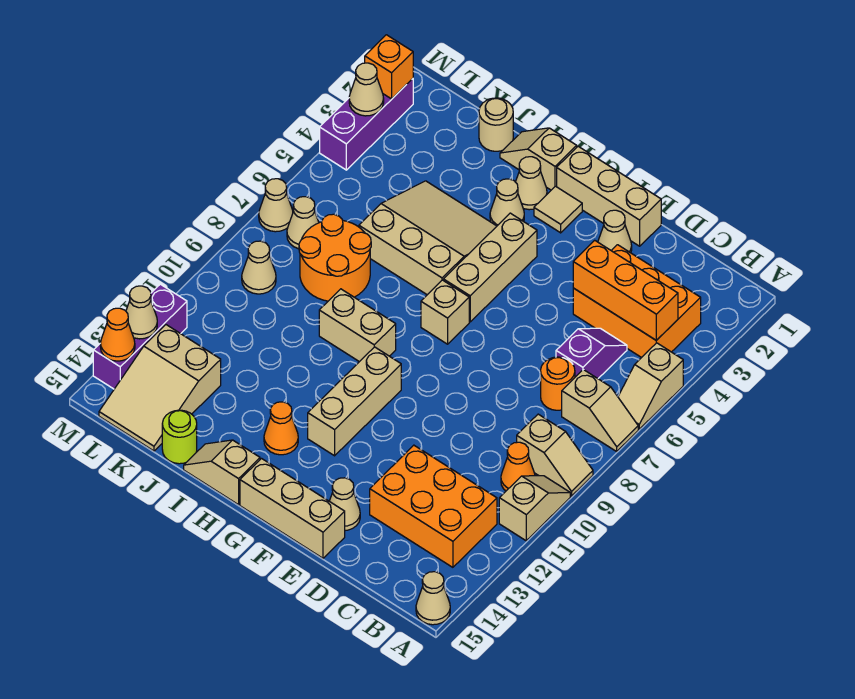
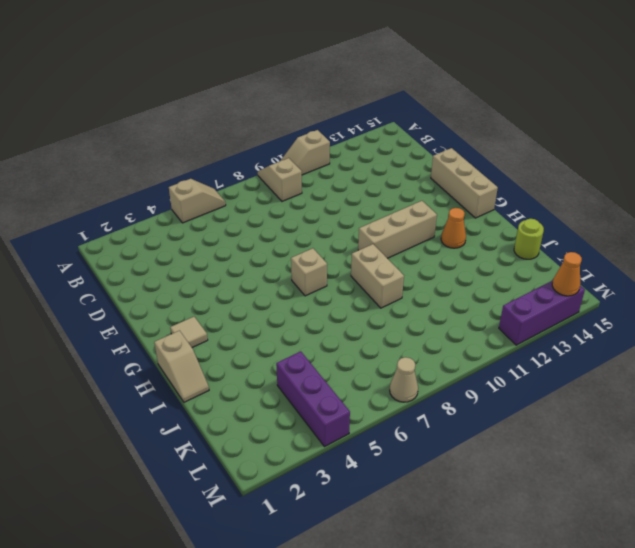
purple 1x3 brick [276,351,350,447] -> purple 1x3 brick turned to [320,79,413,170]
none -> tan 1x2 slope [562,370,638,451]
none -> tan 1x1 cone [416,572,450,625]
none -> orange 2x3 brick [573,245,701,358]
none -> orange 1x1 cone [501,442,535,491]

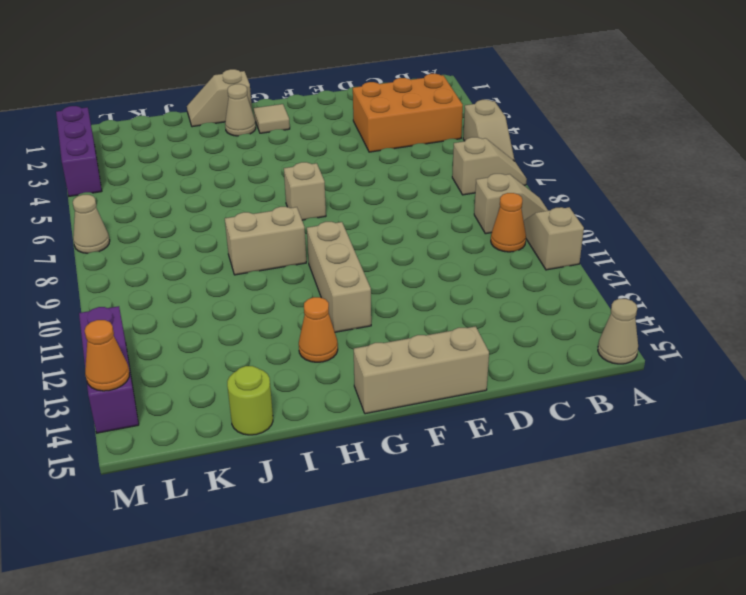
none -> orange 2x3 brick [370,445,497,567]
none -> purple 1x2 slope [556,328,627,378]
none -> orange 1x1 round brick [541,357,575,410]
none -> tan 1x3 brick [557,146,661,246]

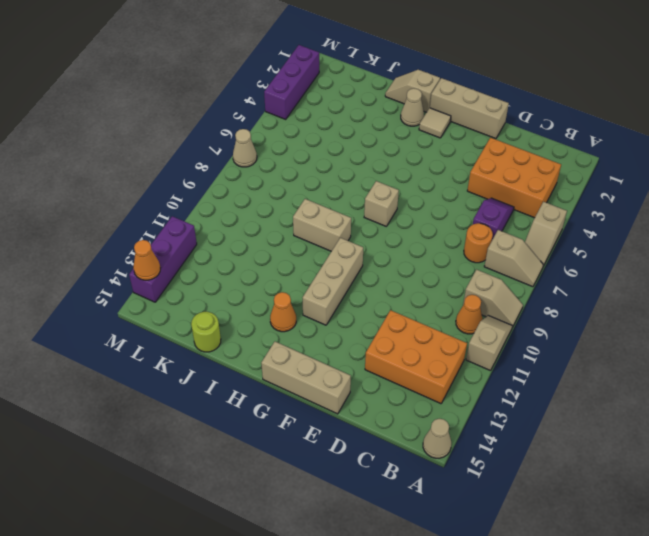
none -> tan 1x1 cone [598,210,632,253]
none -> tan 1x1 cone [329,478,360,531]
none -> tan 1x3 brick [443,213,537,322]
none -> tan 1x1 cone [490,179,524,226]

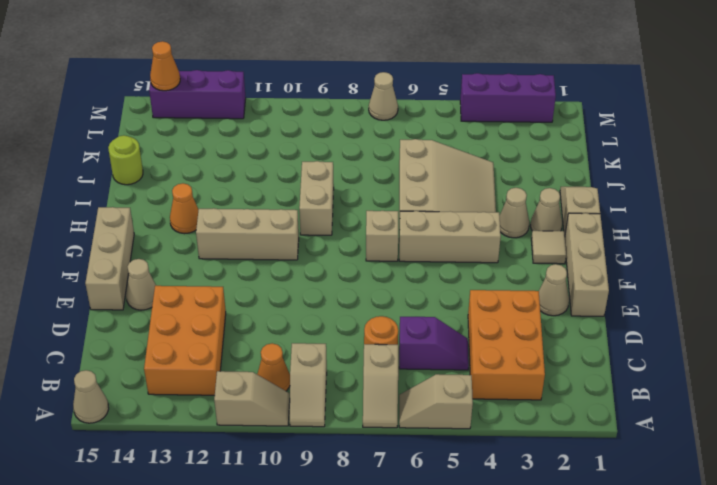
none -> tan 1x2 slope [184,440,260,505]
none -> tan 1x1 round brick [479,98,513,151]
none -> orange 2x2 round brick [299,214,371,301]
none -> tan 2x3 slope [99,325,221,451]

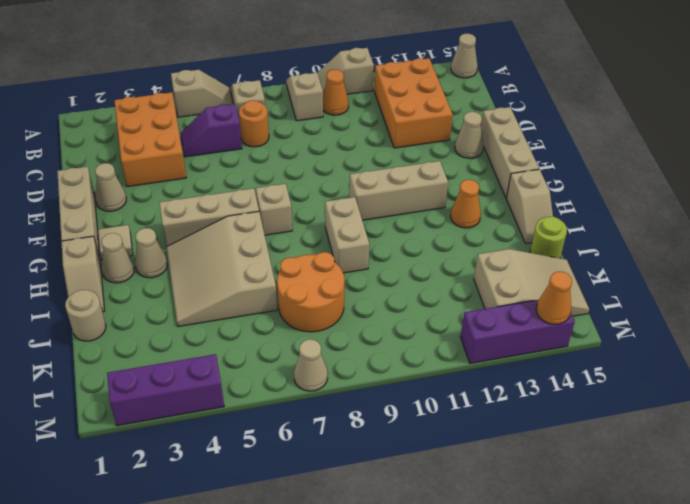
none -> tan 1x1 cone [287,197,319,249]
none -> tan 1x1 cone [242,241,276,294]
none -> orange 1x3 brick [573,240,678,340]
none -> orange 1x1 brick [365,35,413,99]

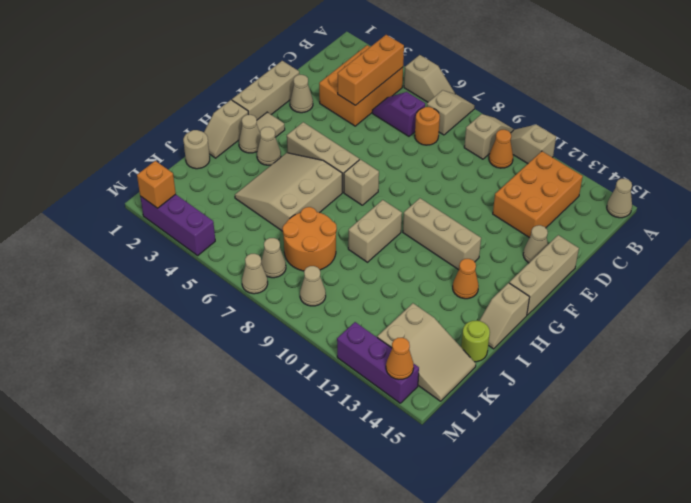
none -> tan 1x1 cone [349,63,384,116]
none -> tan 1x1 cone [126,286,157,339]

